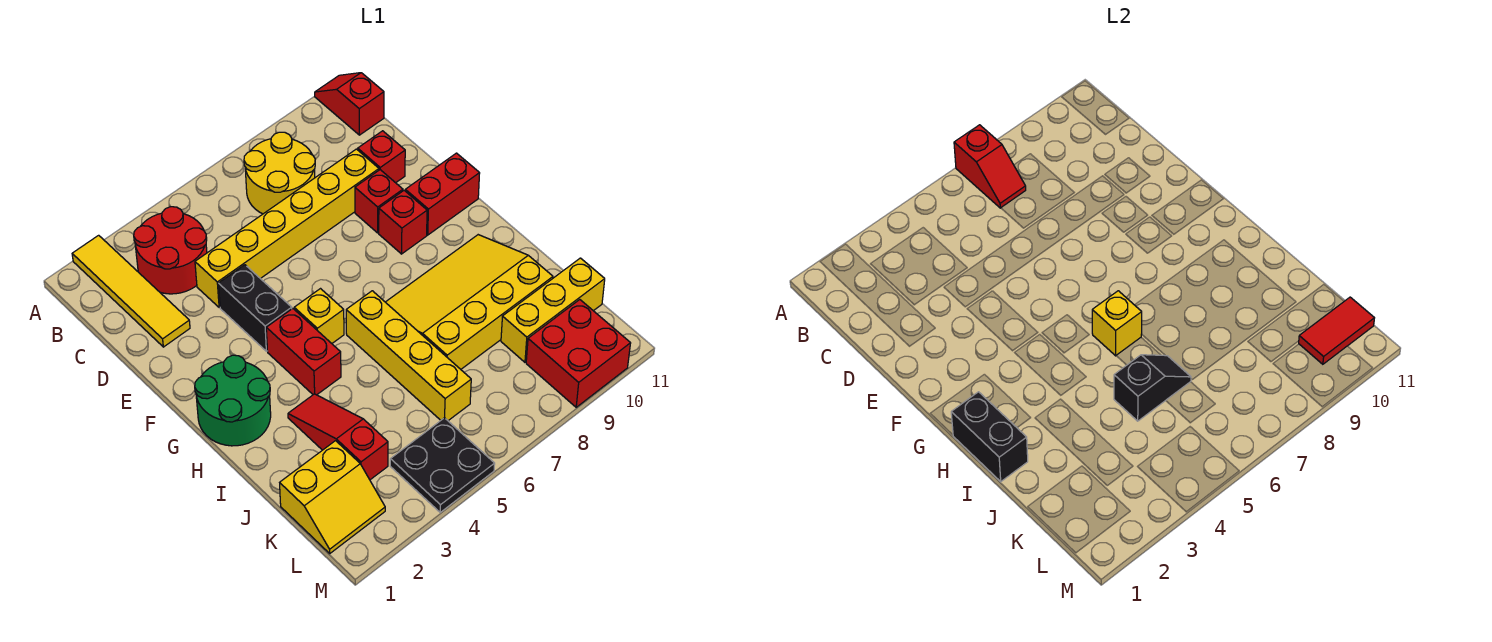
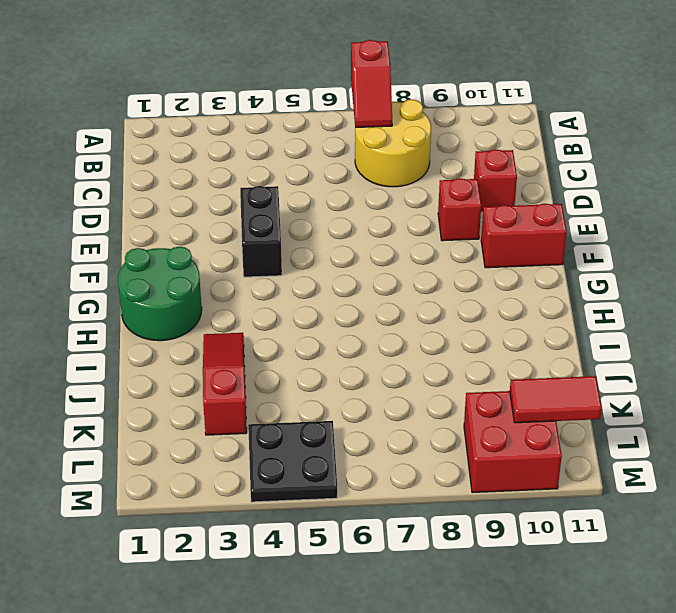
none -> yellow 1x4 tile [72,235,190,347]
none -> red 1x2 slope [315,73,384,135]
none -> red 2x2 round brick [134,207,207,294]

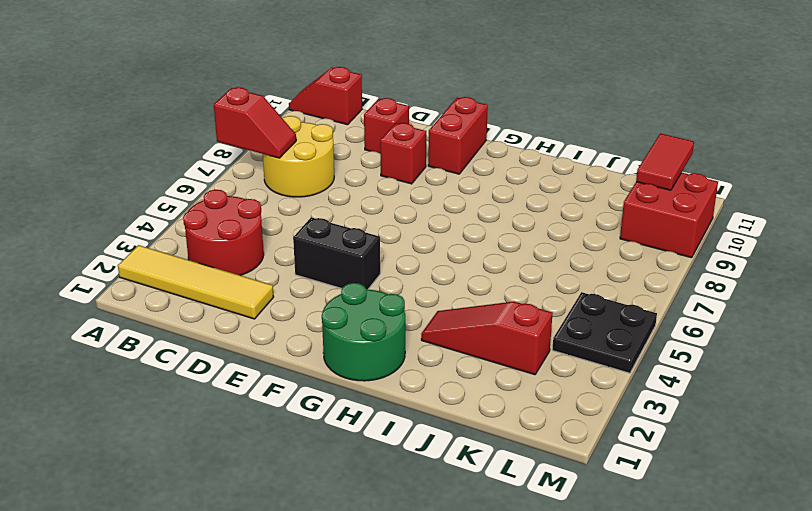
none -> yellow 1x6 brick [195,149,379,308]
none -> red 1x1 brick [379,191,427,254]
none -> red 1x2 brick [266,308,341,395]

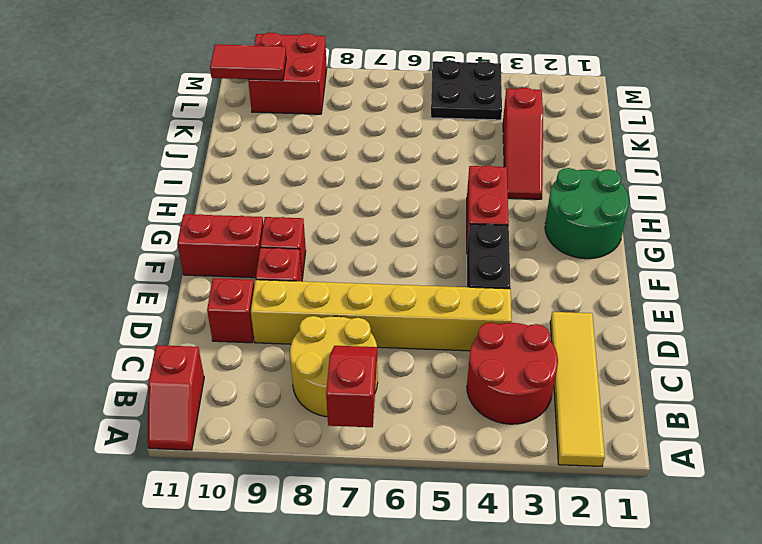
none -> yellow 1x1 brick [294,289,344,343]
none -> yellow 1x4 brick [346,291,471,421]
none -> yellow 3x4 slope [386,235,553,369]

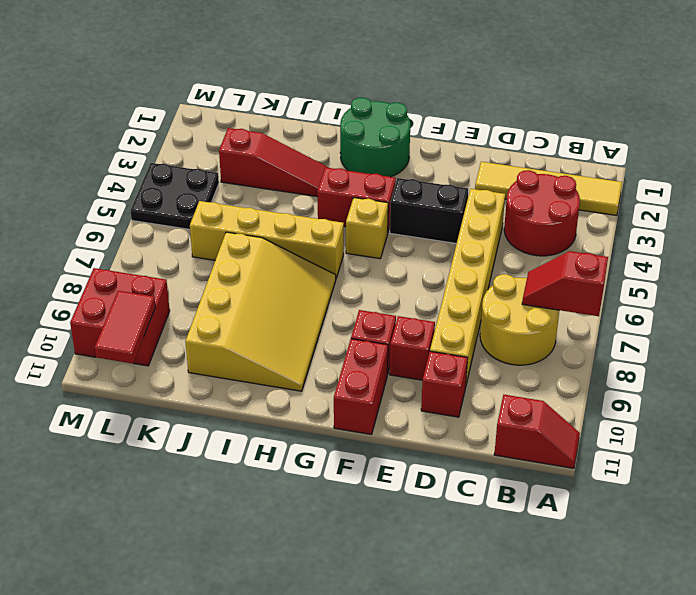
none -> yellow 2x2 slope [280,441,385,553]
none -> yellow 1x3 brick [501,258,605,362]
none -> black 1x2 brick [951,392,1028,482]

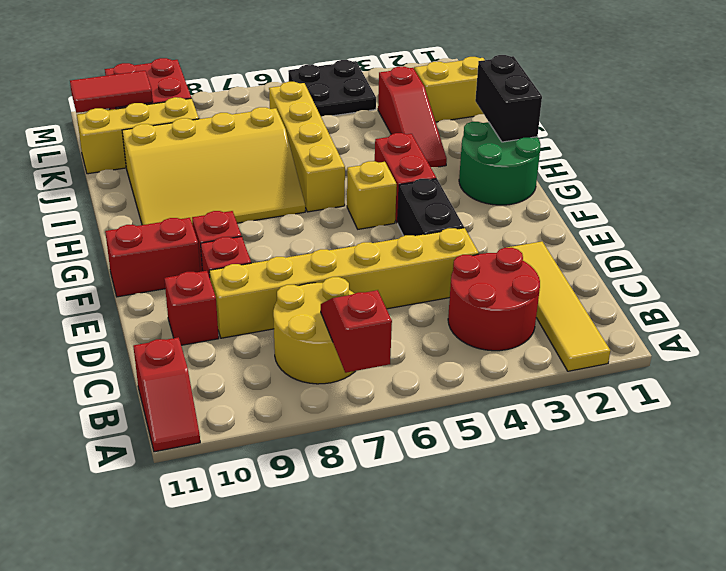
none -> yellow 1x1 brick [1092,291,1142,356]
none -> black 1x2 slope [1114,355,1191,421]

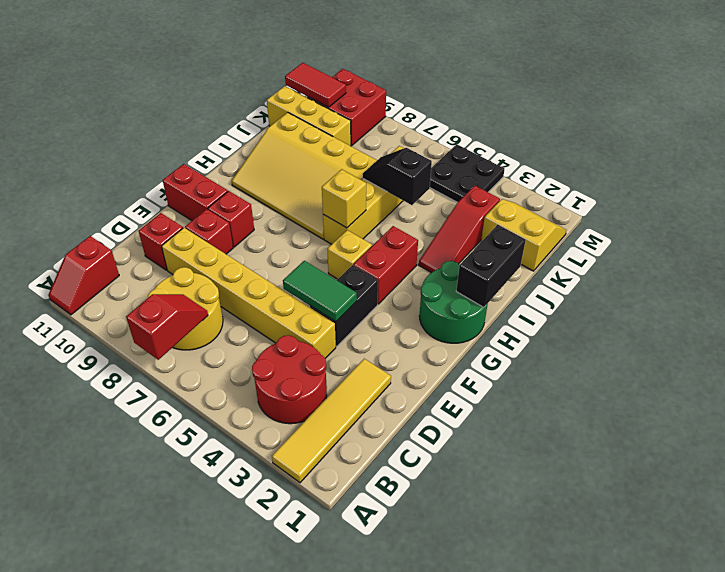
green 1x2 tile [283,261,357,322] -> none

